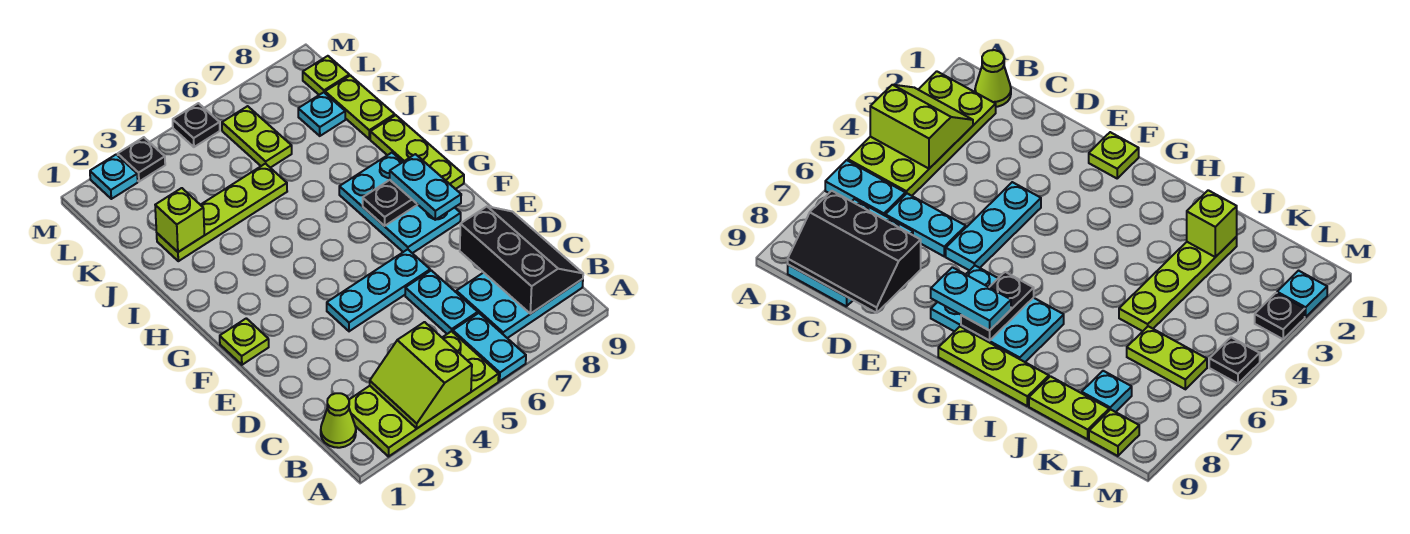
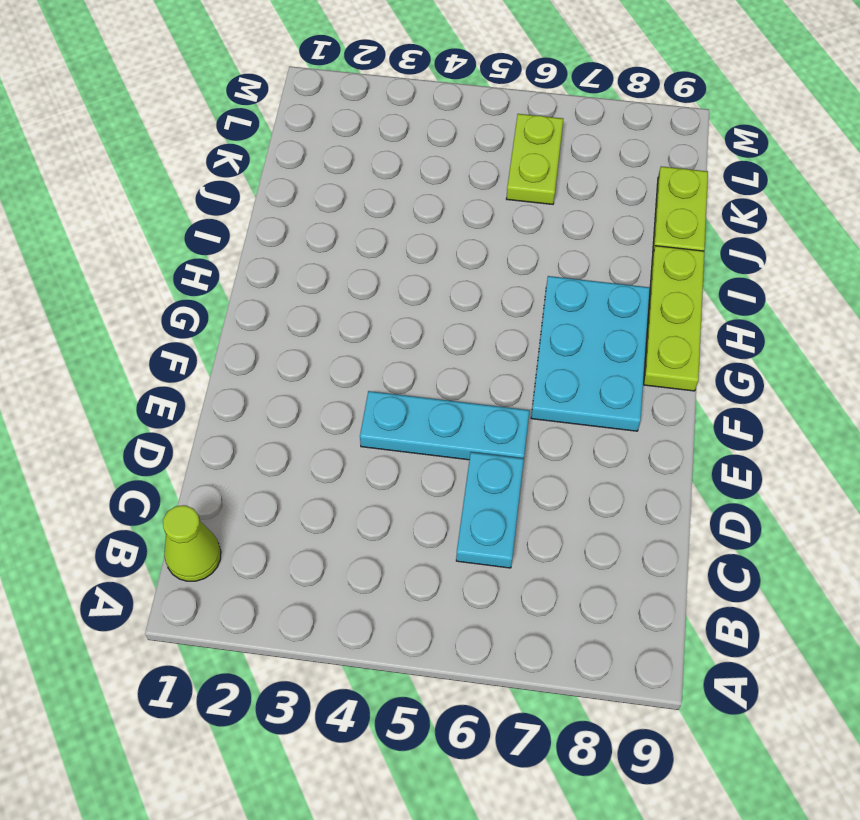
none -> lime 2x4 plate [349,331,499,457]
none -> cyan 1x2 plate [453,313,526,381]
none -> cyan 2x3 plate [456,273,583,338]

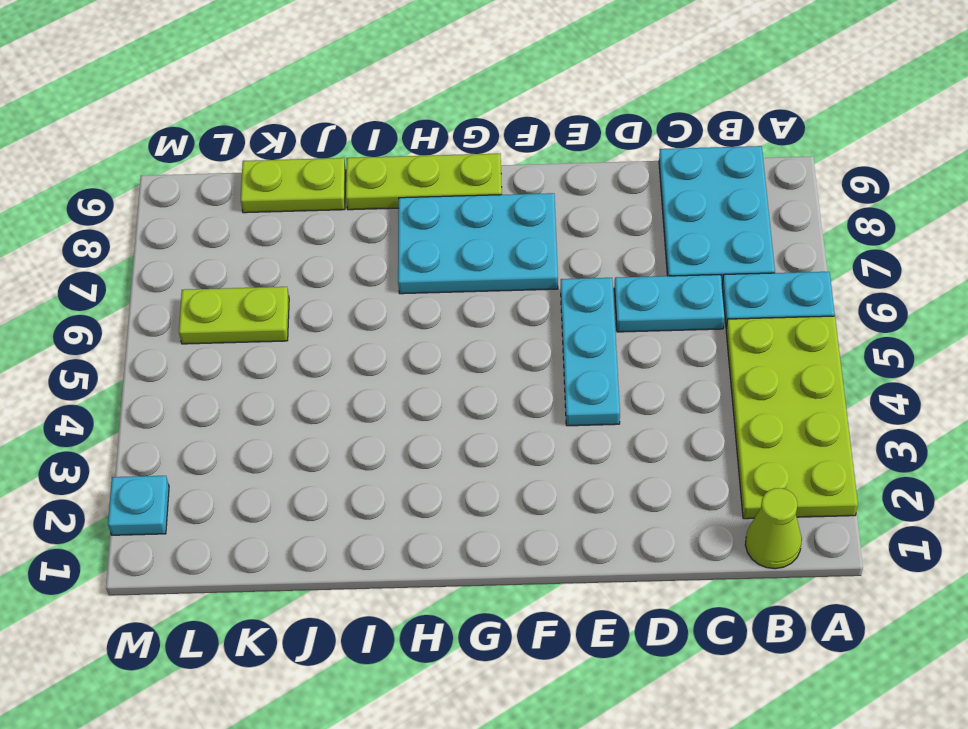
none -> lime 1x1 plate [220,318,269,365]
none -> lime 1x4 plate [157,163,287,261]
none -> cyan 1x1 plate [298,92,345,136]

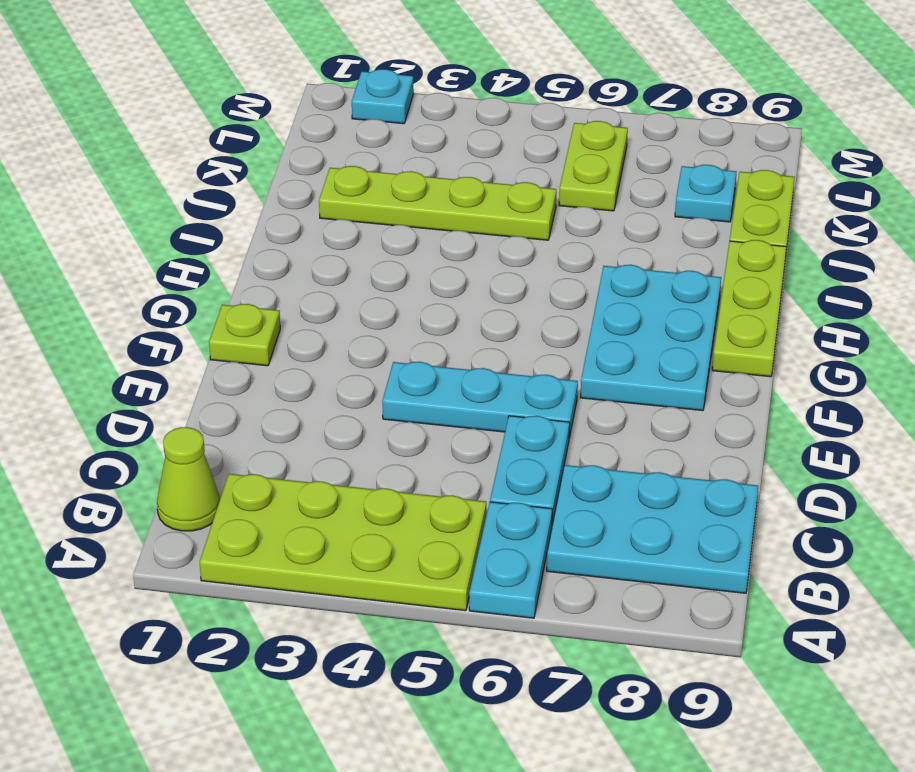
none -> lime 1x1 plate [303,56,349,95]
none -> black 1x1 plate [118,137,165,182]
none -> black 1x1 plate [173,103,220,147]

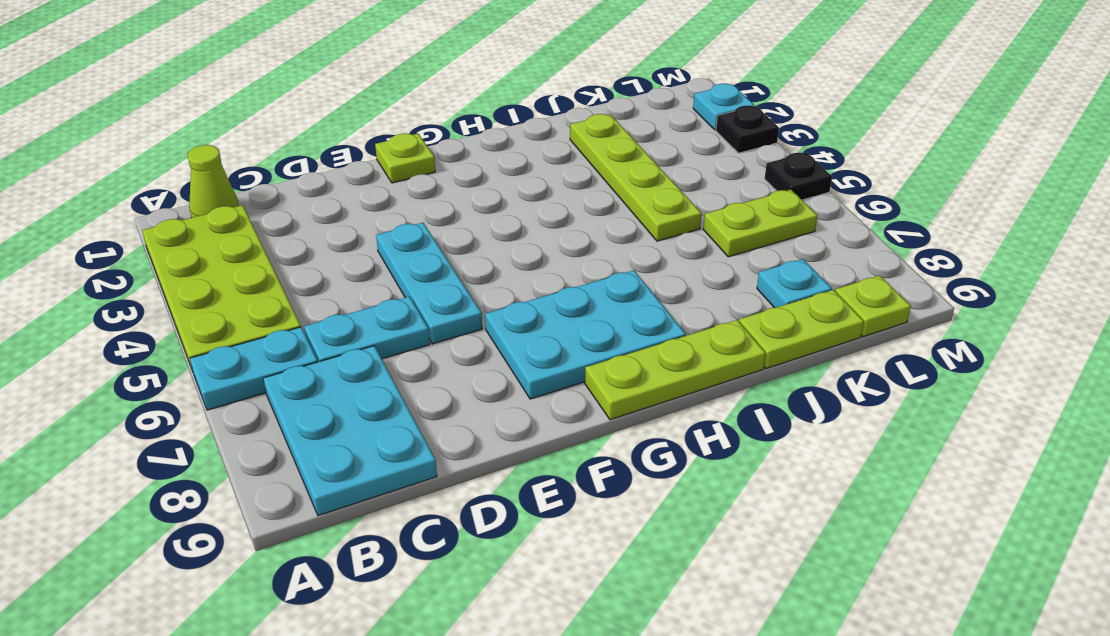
none -> lime 2x2 slope [370,322,472,428]
none -> black 2x3 slope [460,206,583,314]
none -> black 1x2 plate [363,180,418,226]

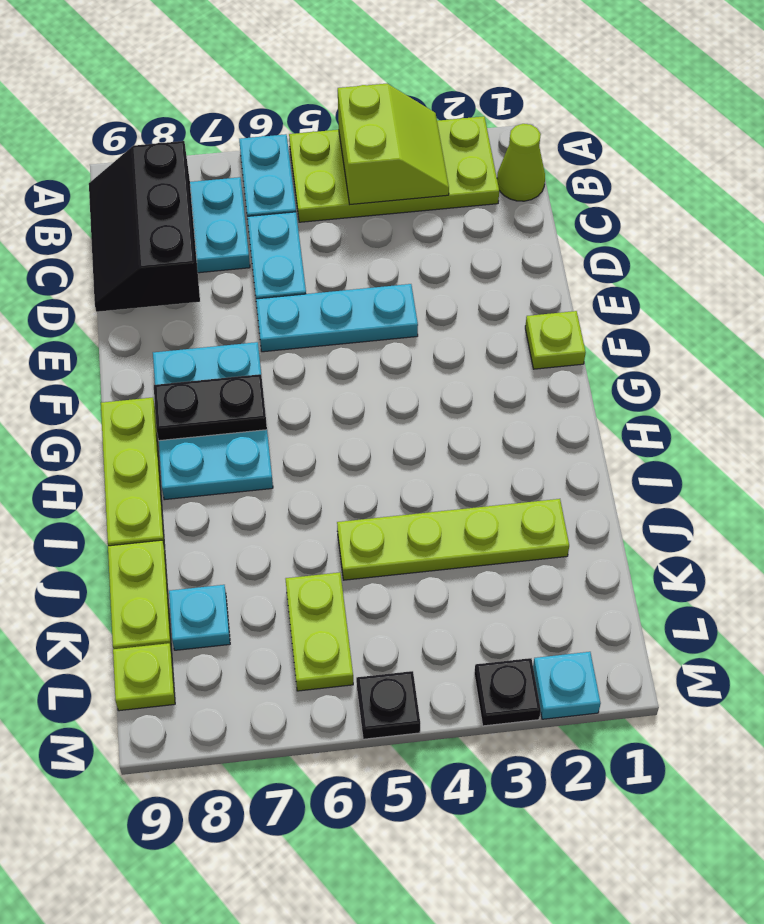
none -> lime 1x1 brick [155,188,204,252]
none -> cyan 1x2 plate [390,154,461,220]

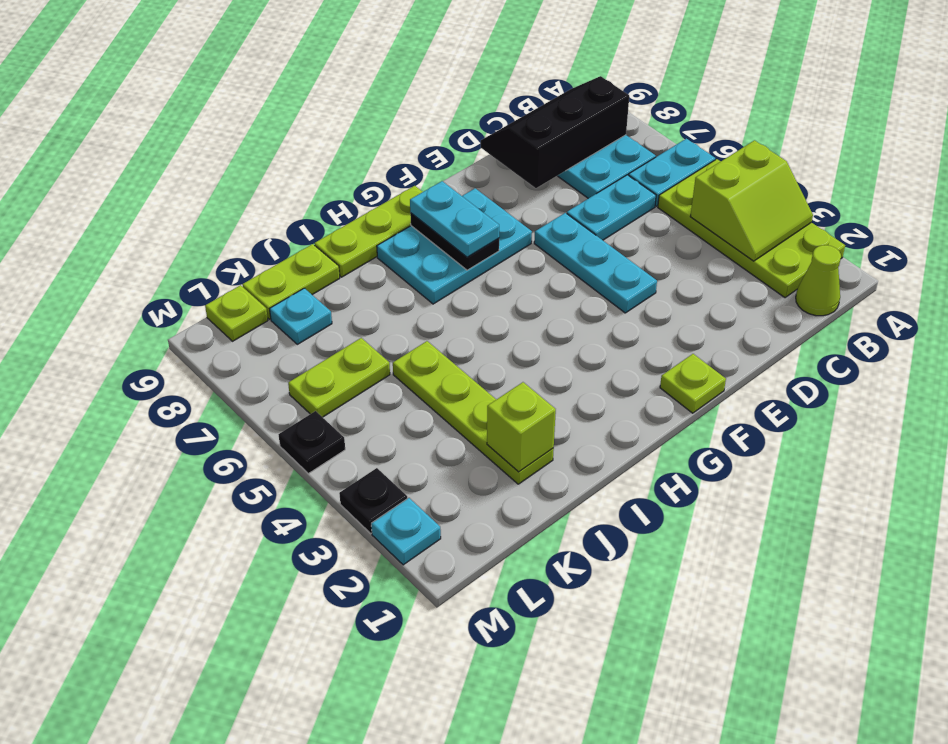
cyan 1x2 plate [410,181,499,257] -> cyan 1x2 plate turned to [390,154,461,220]

